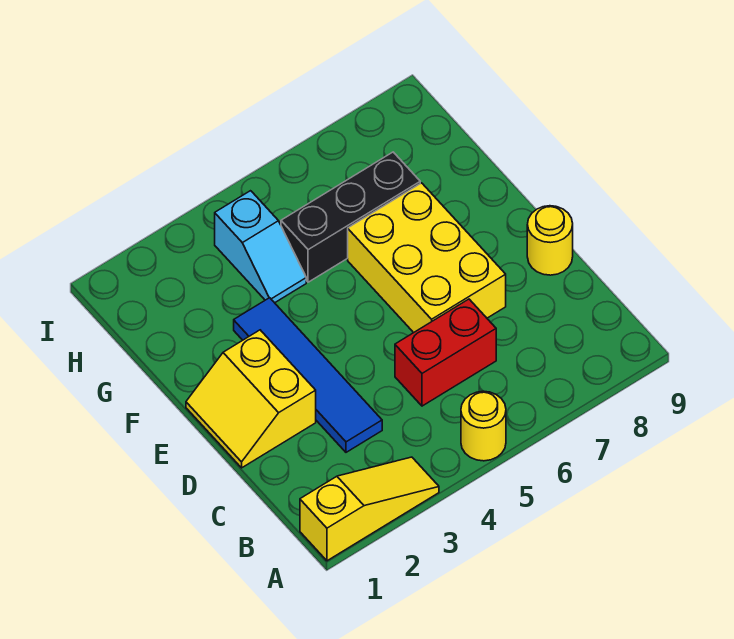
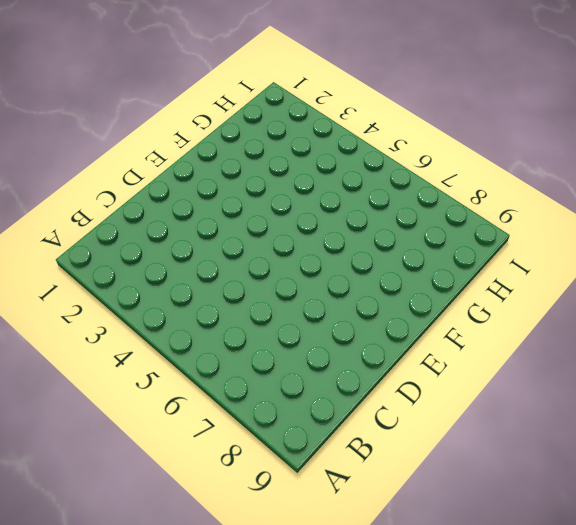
none -> yellow 1x3 slope [300,457,439,561]
none -> yellow 1x1 round brick [461,391,506,461]

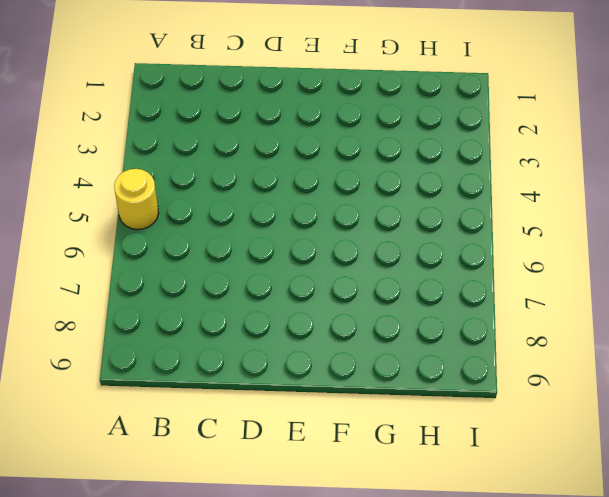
none -> yellow 1x3 slope [300,457,439,561]
none -> blue 1x4 tile [234,298,382,452]

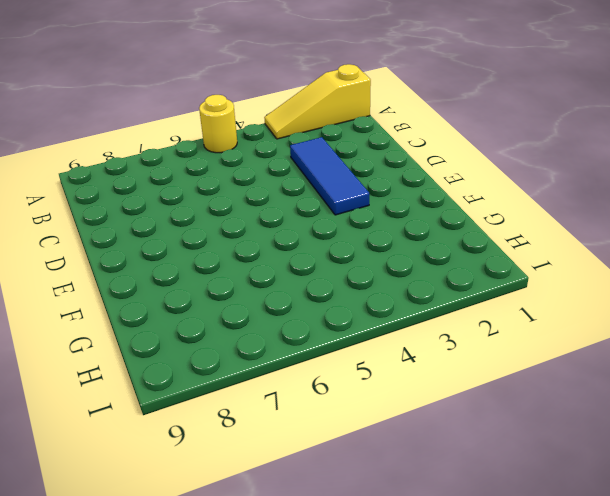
blue 1x3 tile [290,137,369,215] -> blue 1x4 tile [234,298,382,452]
none -> red 1x2 brick [395,299,496,406]
none -> yellow 2x2 slope [186,330,316,468]

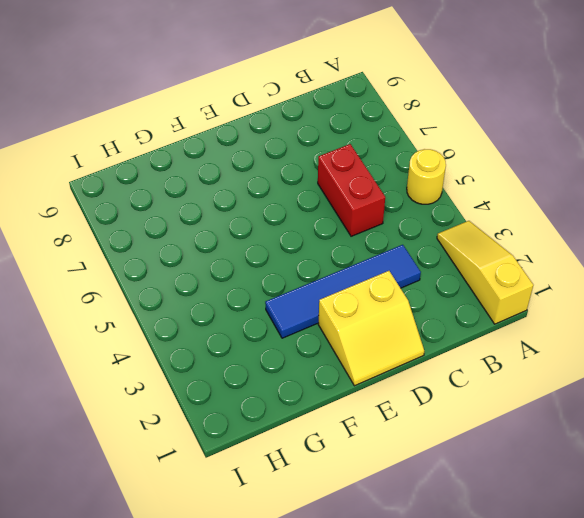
none -> yellow 2x3 brick [348,183,506,333]
none -> yellow 1x1 round brick [527,206,573,275]

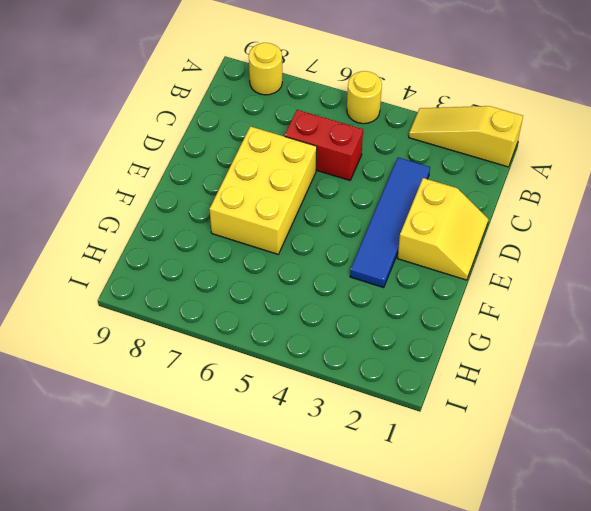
yellow 1x1 round brick [249,43,282,95] -> yellow 1x1 round brick moved to [527,206,573,275]
none -> cyan 1x2 slope [215,191,306,303]
none -> black 1x3 brick [281,152,420,282]

